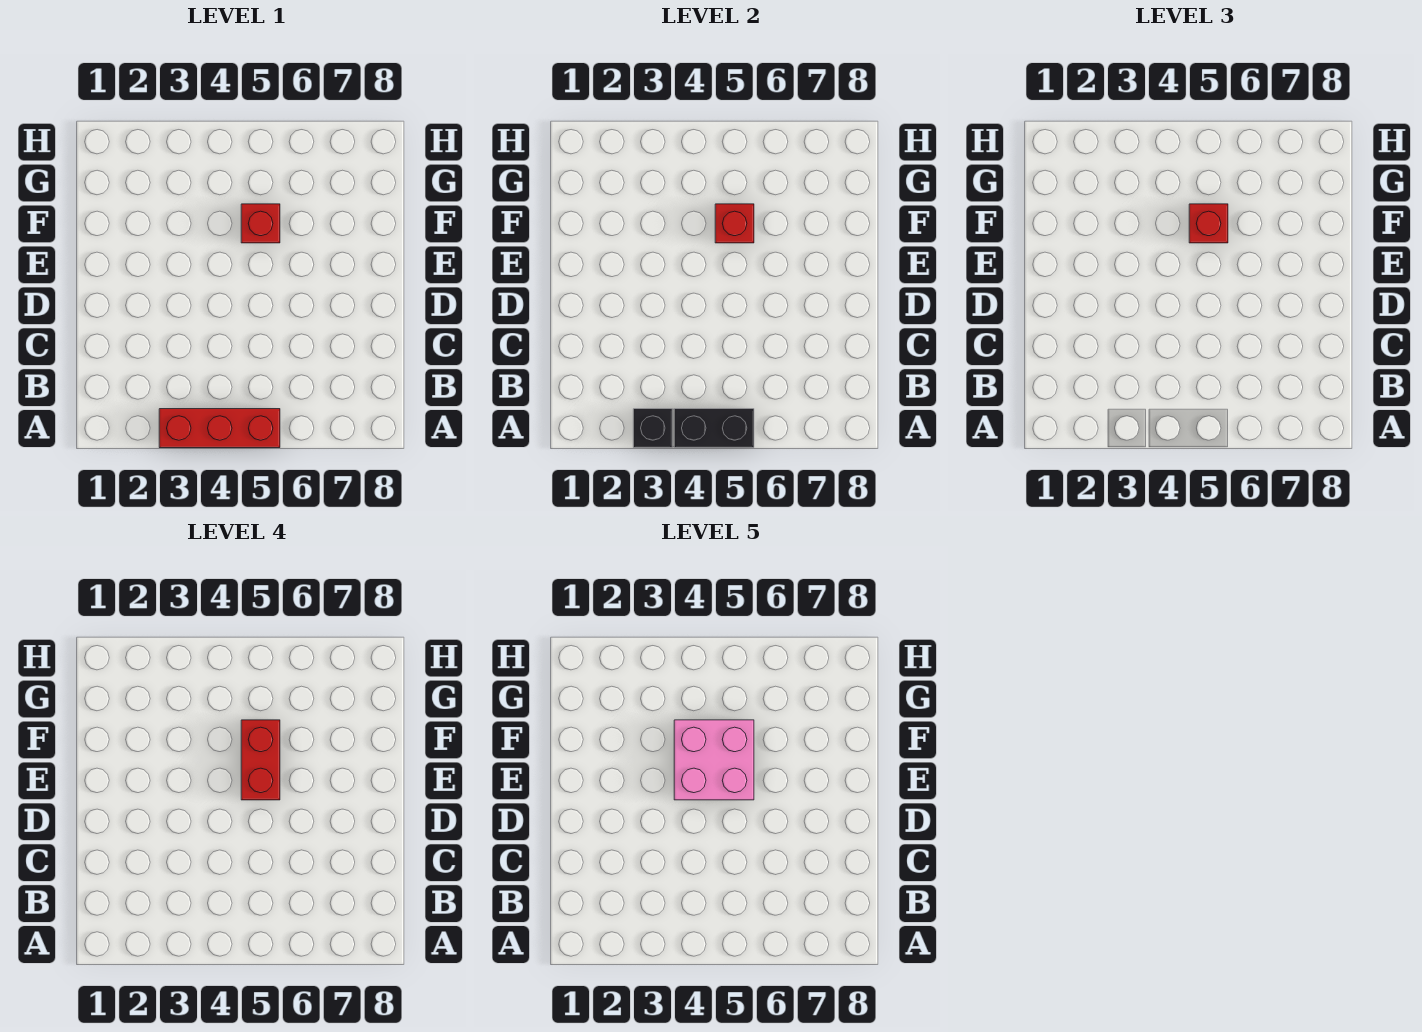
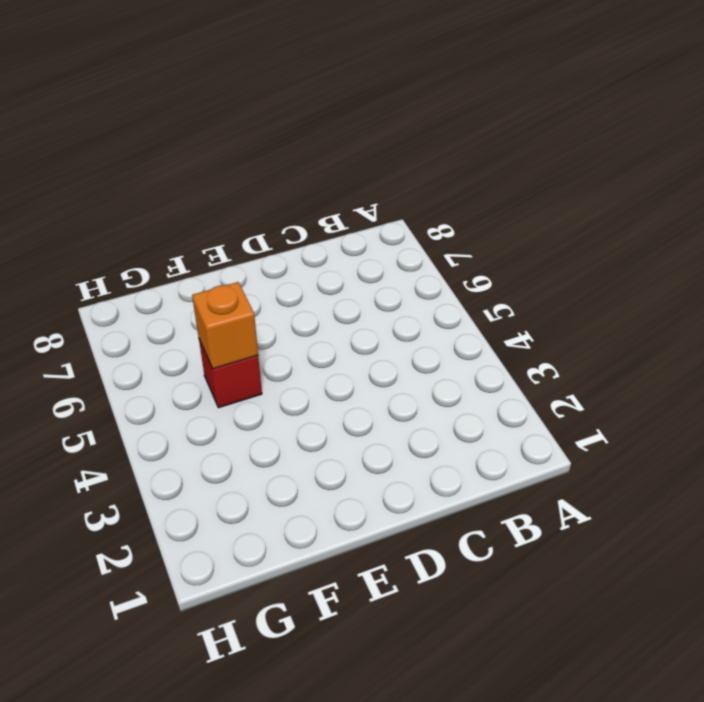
orange 1x1 brick [192,282,258,369] -> red 1x1 brick [715,204,754,243]
none -> red 1x3 brick [159,409,280,448]
none -> black 1x1 brick [633,409,672,448]

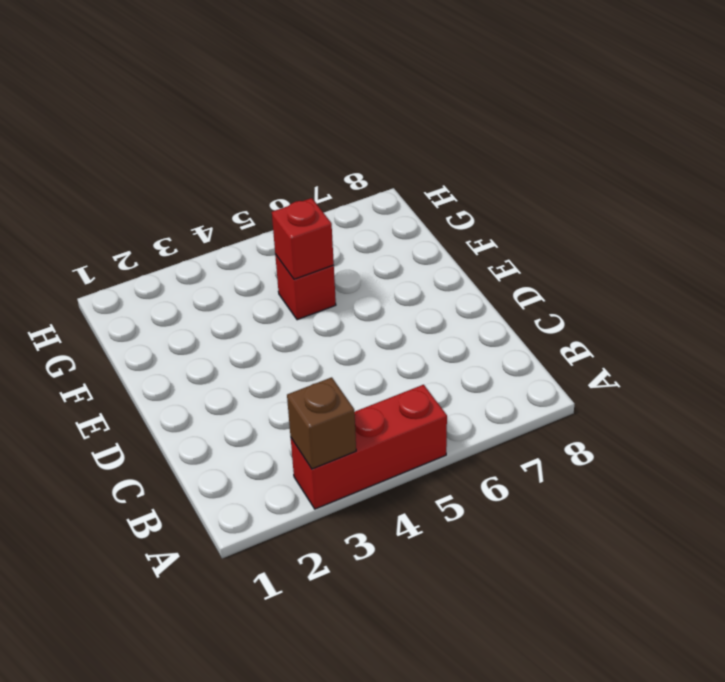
brown 1x1 brick [287,377,356,469] -> black 1x1 brick [633,409,672,448]
none -> black 1x2 brick [674,409,754,448]
none -> red 1x1 brick [1189,204,1228,243]

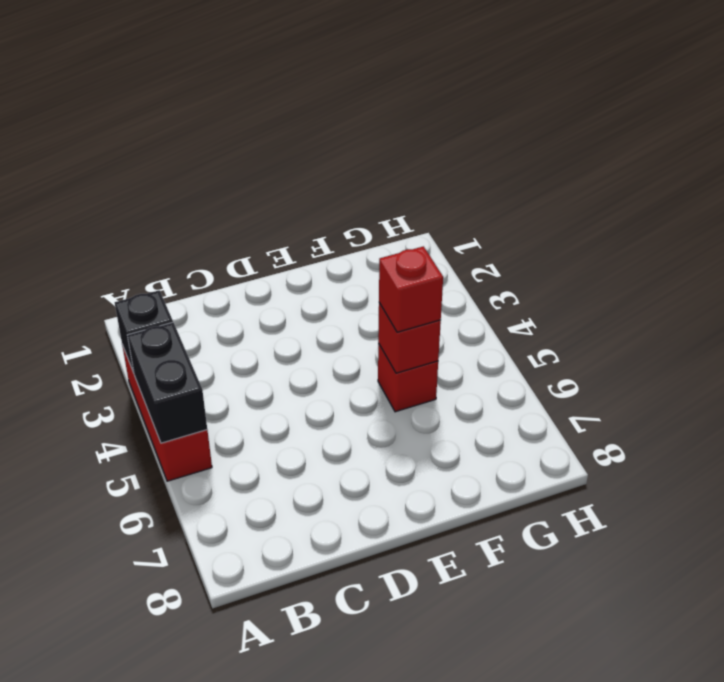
none -> red 1x2 brick [241,720,280,800]
none -> pink 2x2 brick [674,720,754,800]

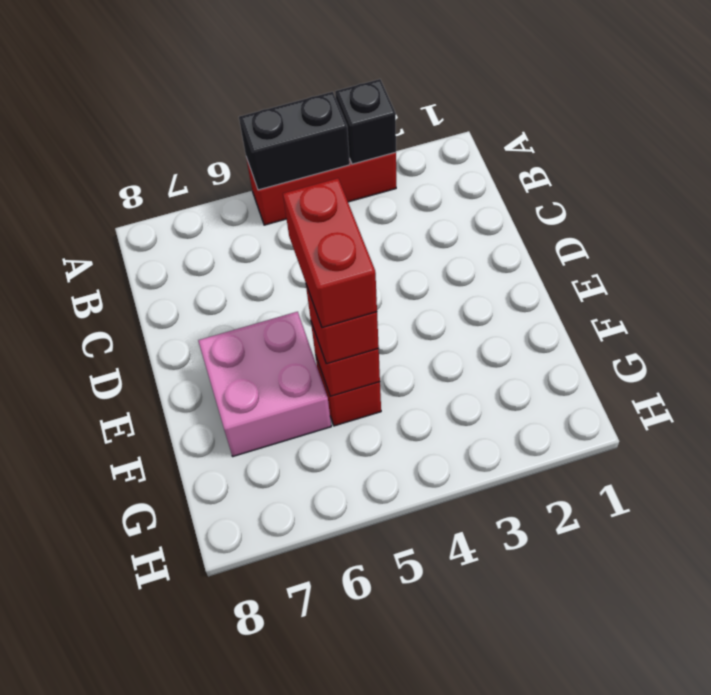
pink 2x2 brick [198,312,331,456] -> pink 2x2 brick moved to [674,720,754,800]

